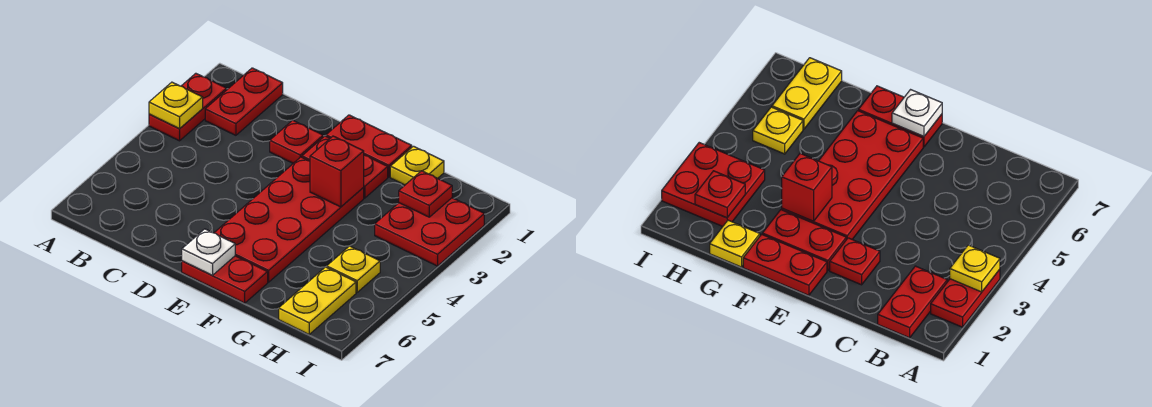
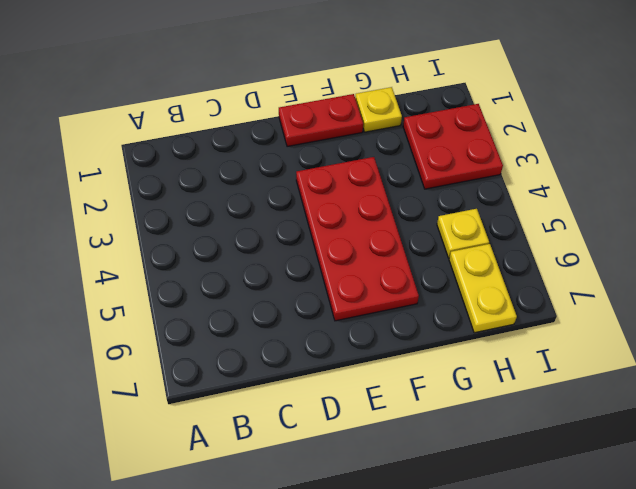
none -> red 1x2 plate [149,73,227,141]
none -> red 1x2 plate [205,68,283,135]
none -> red 1x1 plate [270,120,323,163]

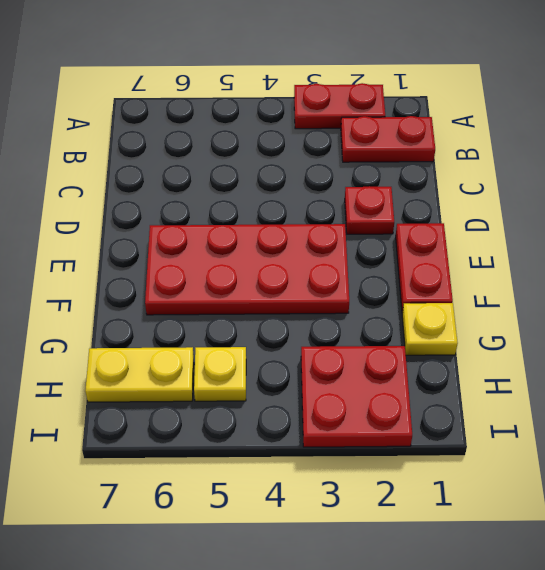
none -> red 1x2 plate [302,136,388,198]
none -> red 1x2 plate [182,256,268,303]
none -> yellow 1x1 plate [149,82,203,129]

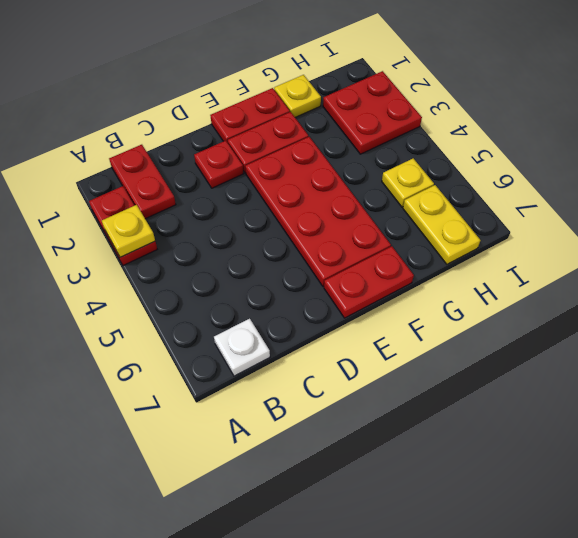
white 1x1 plate [214,319,270,376] -> white 1x1 plate moved to [182,229,235,275]
none -> red 1x1 brick [310,136,364,207]
none -> red 1x1 plate [399,171,452,217]

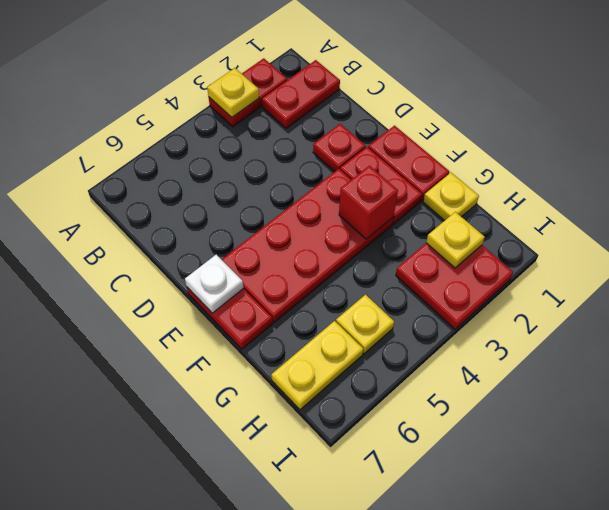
yellow 1x1 plate [426,212,485,268] -> red 1x1 plate [399,171,452,217]

